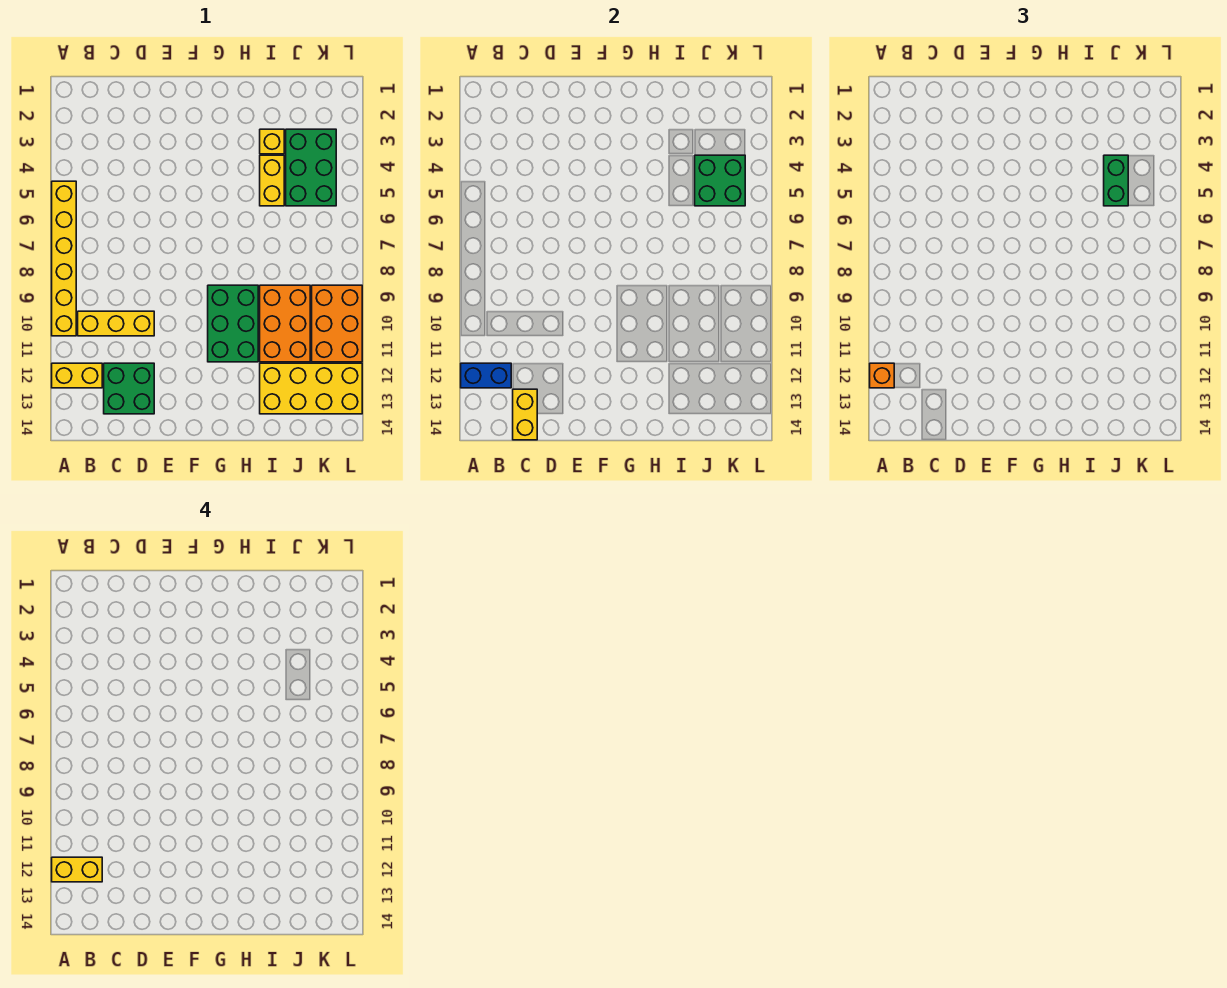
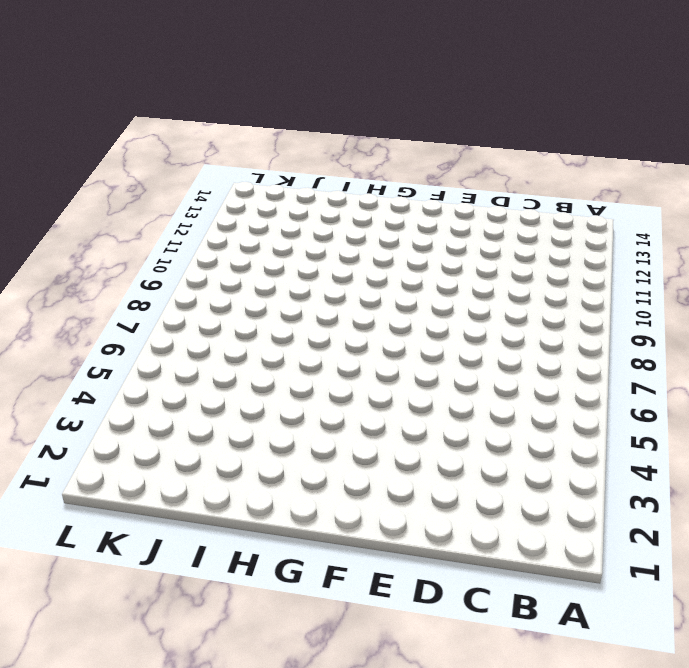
none -> yellow 1x6 brick [52,181,76,336]
none -> yellow 1x2 brick [52,363,102,388]
none -> yellow 1x3 brick [78,311,154,336]

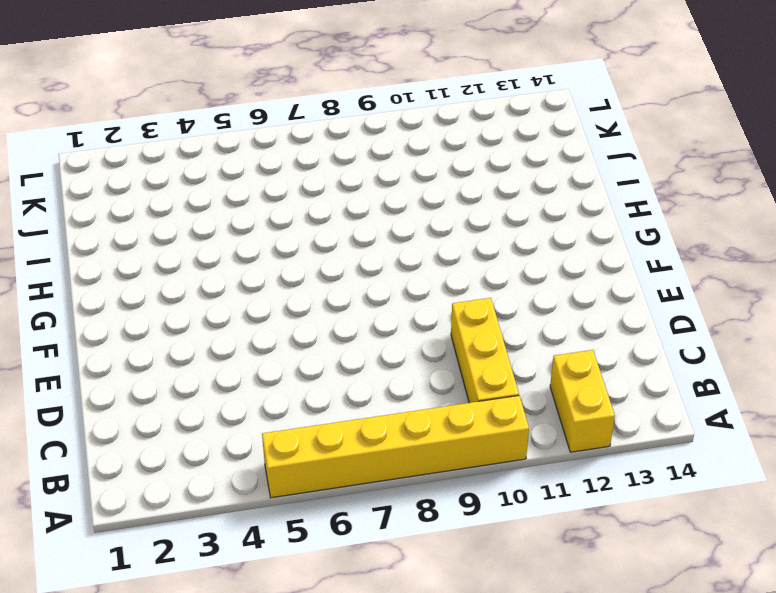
none -> green 2x2 brick [104,363,154,414]
none -> green 2x3 brick [208,285,258,362]
none -> yellow 1x1 brick [260,129,284,154]

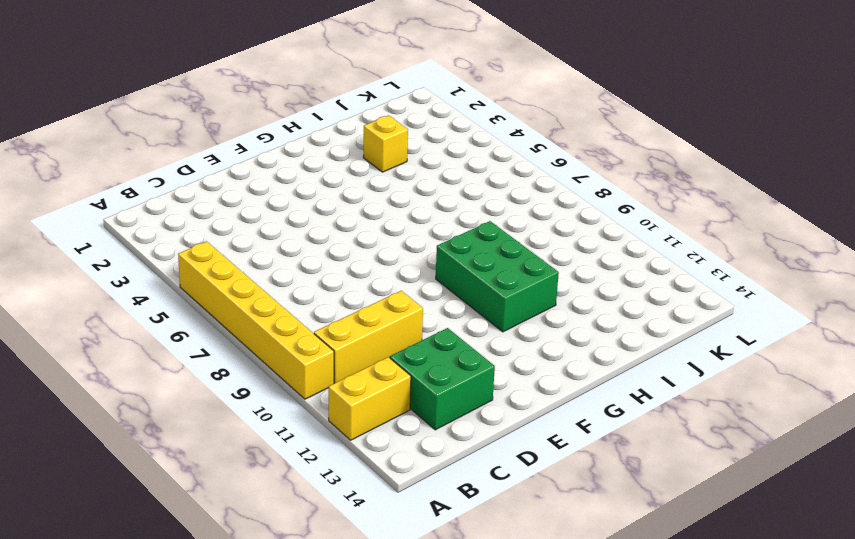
none -> yellow 1x2 brick [260,155,284,206]
none -> orange 2x3 brick [260,285,310,362]
none -> yellow 2x4 brick [260,363,362,414]

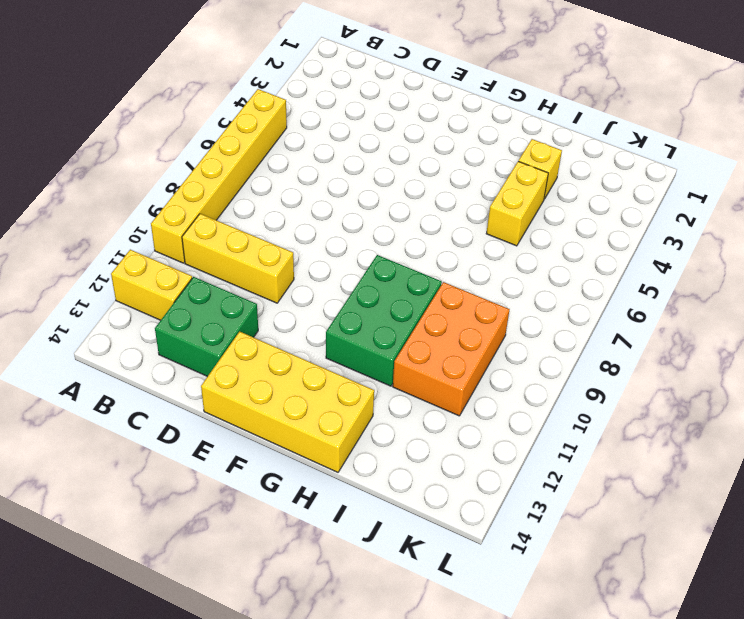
yellow 2x4 brick [201,331,374,472] -> yellow 2x4 brick moved to [260,363,362,414]
none -> green 2x3 brick [286,129,336,206]
none -> orange 2x3 brick [312,285,362,362]
none -> blue 1x2 brick [461,363,511,388]

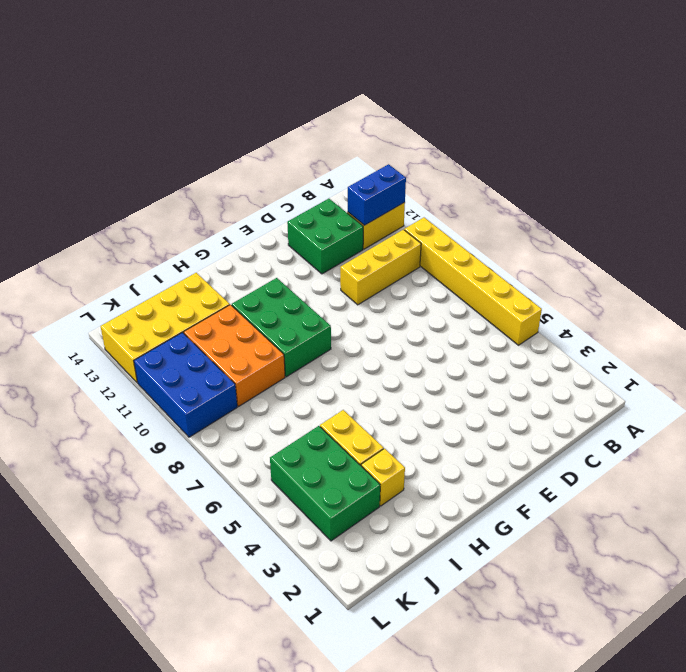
blue 2x3 brick [134,332,237,437] -> orange 2x3 brick [312,285,362,362]
none -> yellow 1x2 brick [513,389,537,440]
none -> green 2x2 brick [695,155,745,206]
none -> orange 1x1 brick [870,363,894,388]

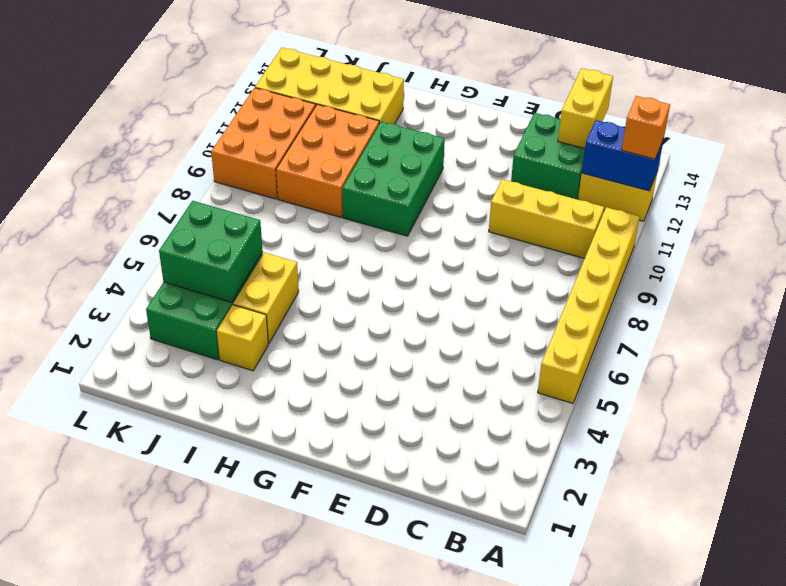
none -> green 1x2 brick [1104,155,1128,206]
none -> yellow 1x2 brick [52,857,102,882]

